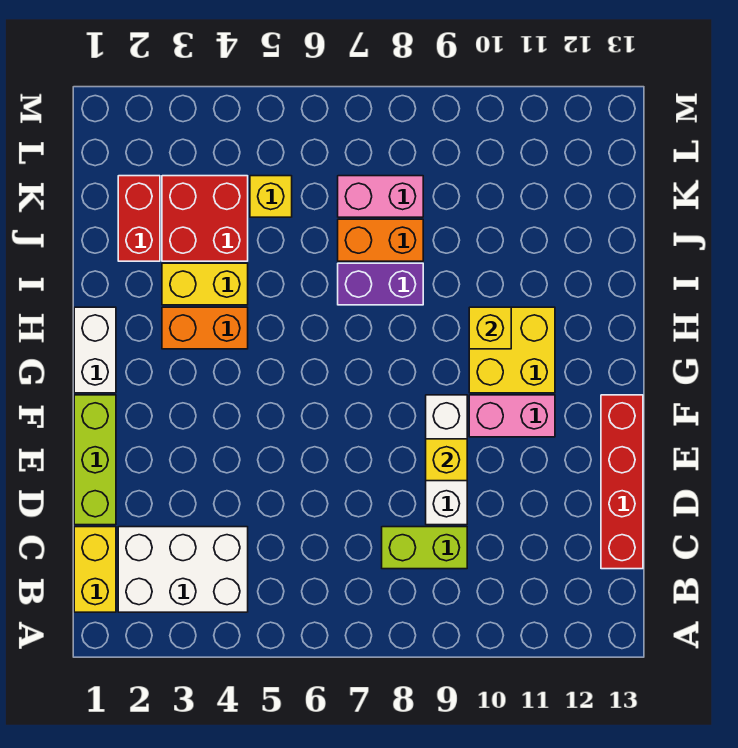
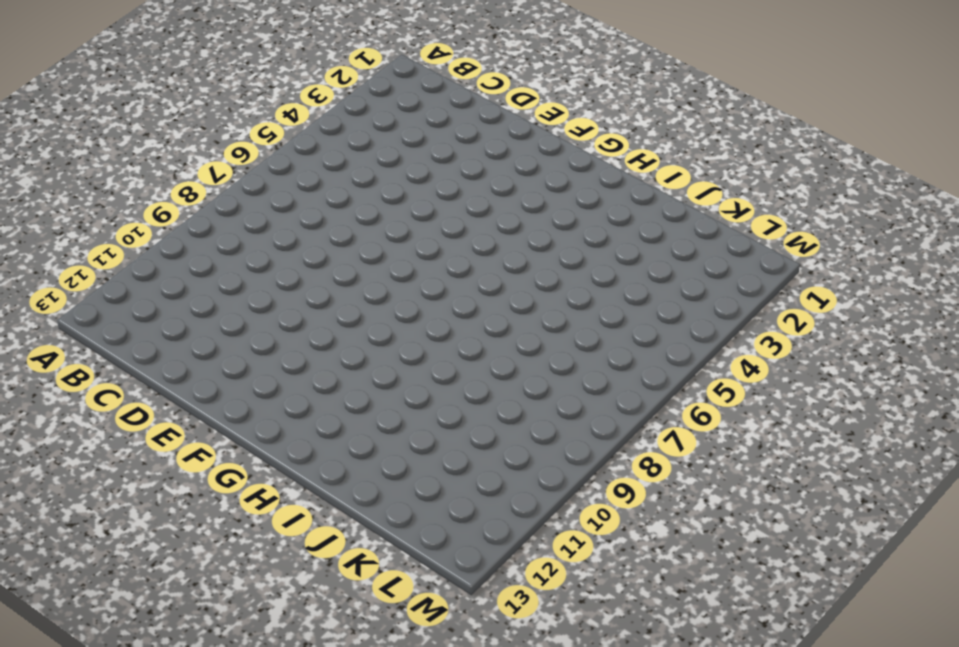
none -> yellow 1x2 brick [74,527,116,612]
none -> white 2x3 brick [118,527,248,612]
none -> lime 1x2 brick [382,527,467,569]

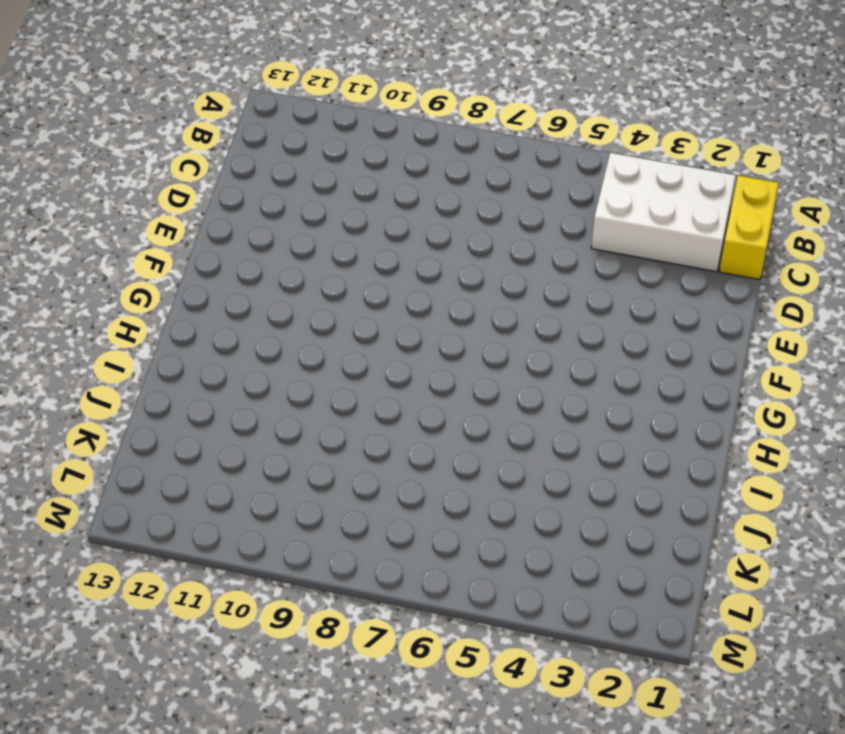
none -> lime 1x2 brick [382,527,467,569]
none -> red 1x4 brick [601,395,643,569]
none -> lime 1x3 brick [74,395,116,525]

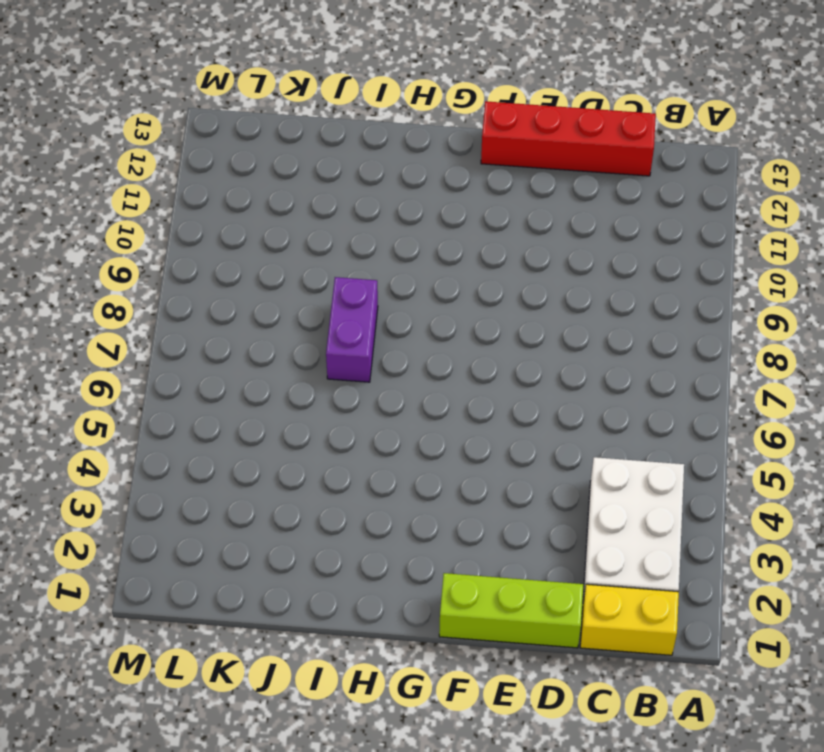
none -> lime 1x2 brick [382,527,467,569]
none -> white 1x3 brick [426,395,467,525]
none -> pink 1x2 brick [469,395,555,437]

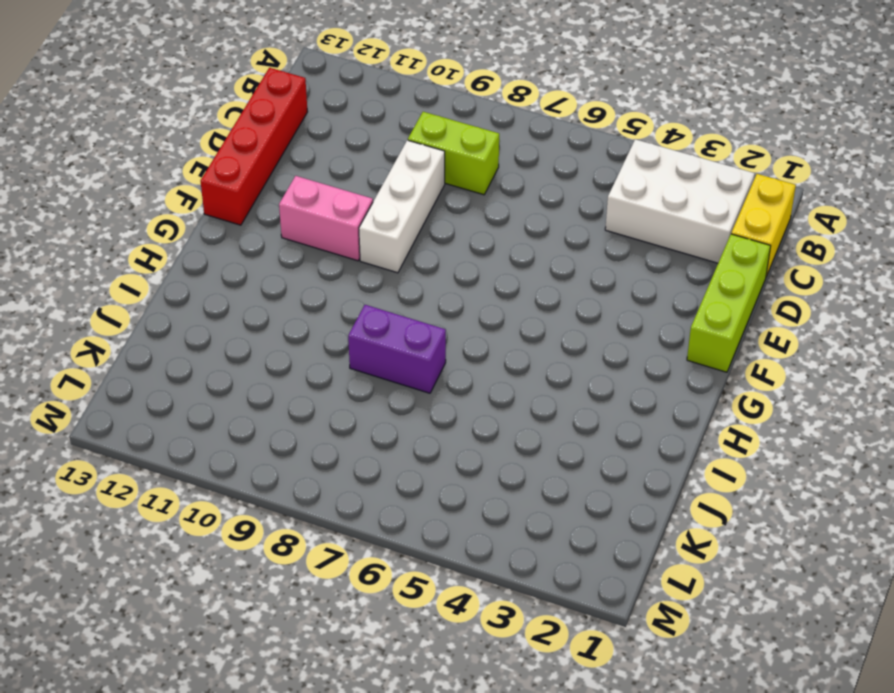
none -> white 1x2 brick [74,307,116,393]
none -> yellow 2x2 brick [469,307,555,393]
none -> orange 1x2 brick [162,307,248,349]

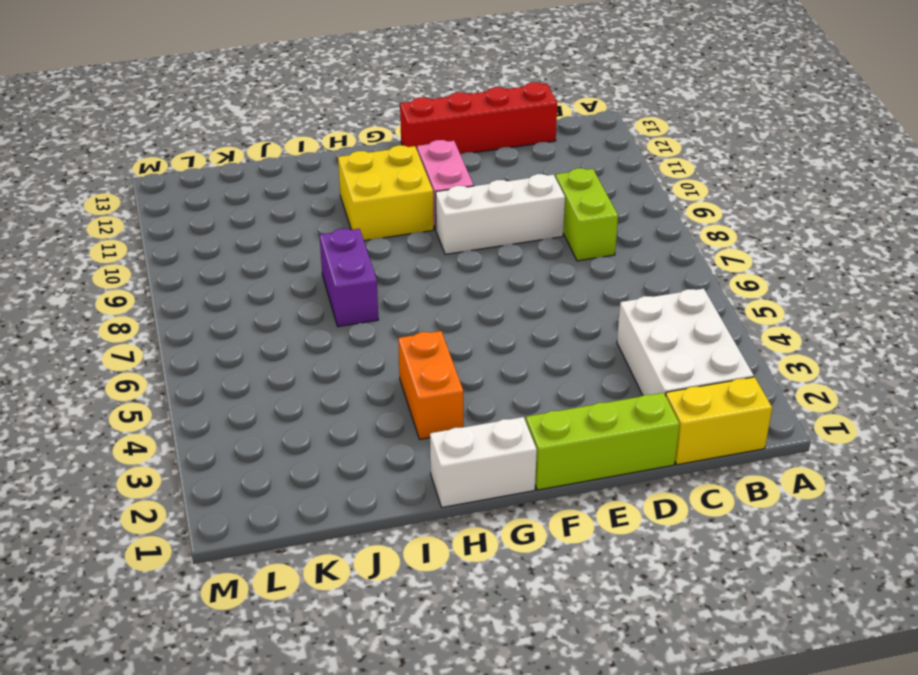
none -> yellow 1x2 brick [162,263,248,305]
none -> red 1x2 brick [118,176,160,261]
none -> red 2x2 brick [162,176,248,261]

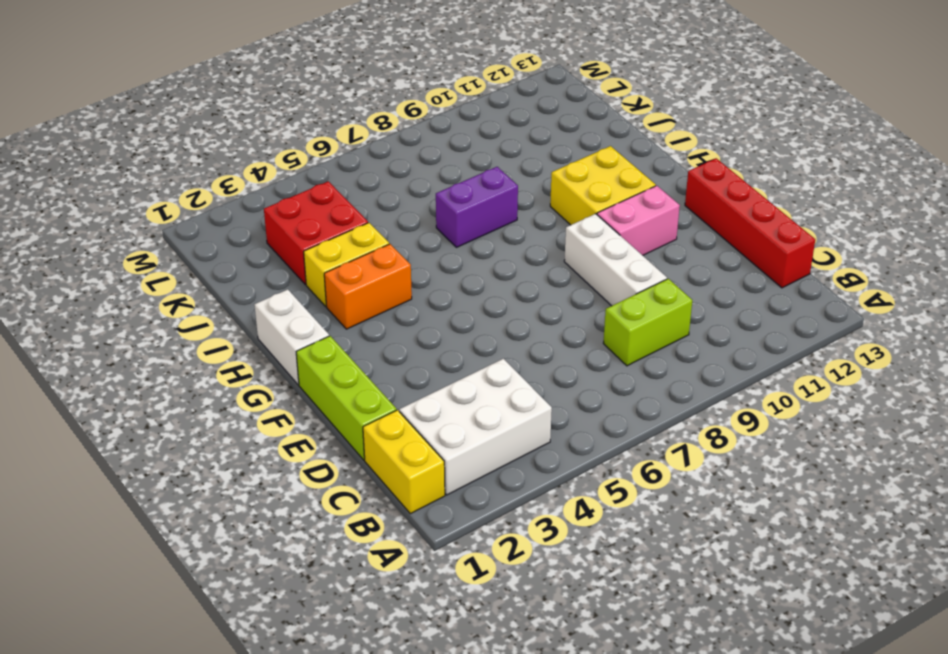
none -> red 1x2 brick [118,176,160,261]
none -> orange 1x2 brick [338,219,423,261]
none -> yellow 1x1 brick [250,176,292,217]

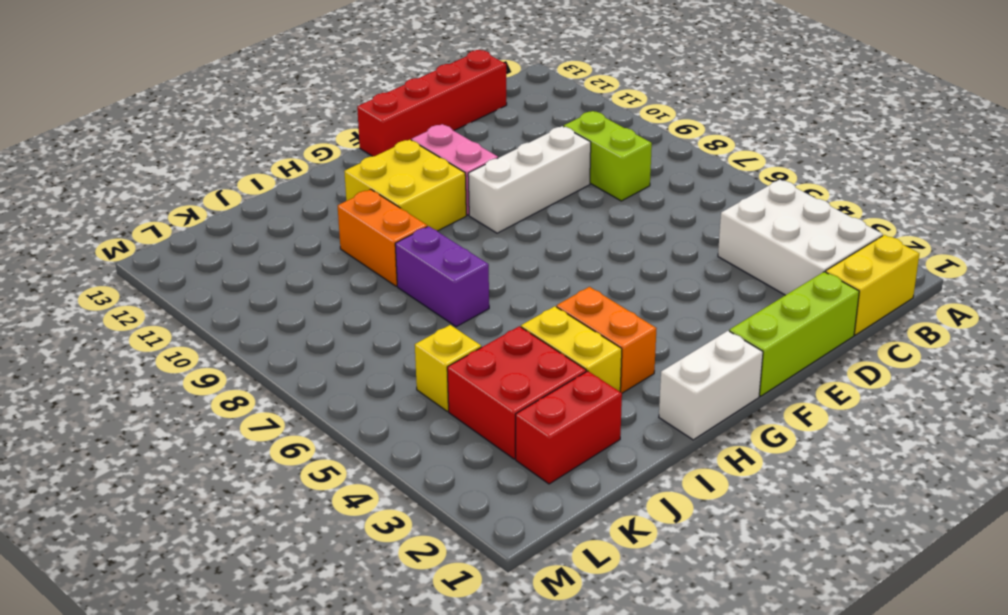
orange 1x2 brick [338,189,427,286] -> orange 1x2 brick moved to [338,219,423,261]
none -> pink 1x2 brick [338,176,423,217]
none -> yellow 1x1 brick [426,439,467,481]
none -> yellow 1x1 brick [469,307,511,349]

